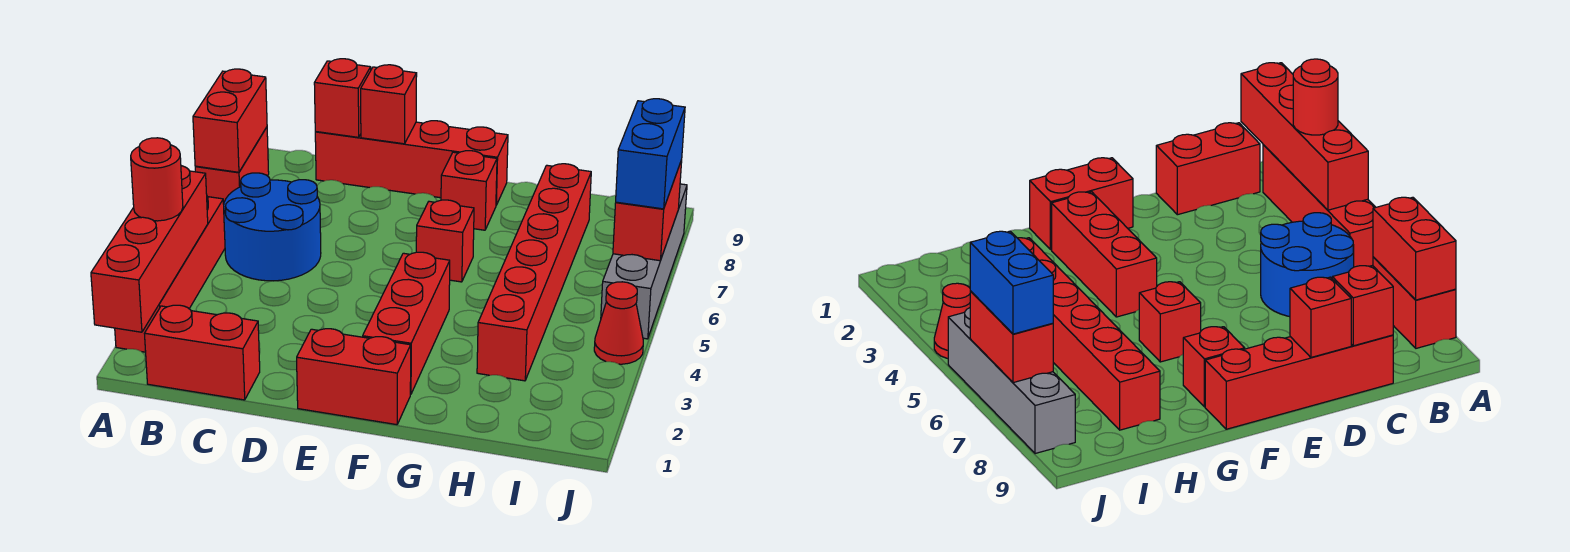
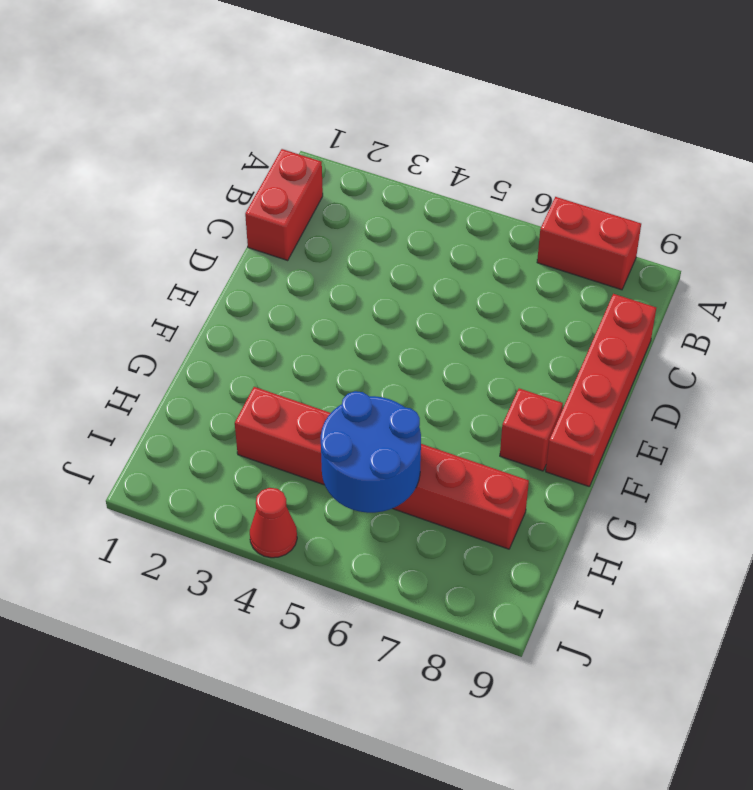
blue 2x2 round brick [321,391,421,513] -> blue 2x2 round brick moved to [224,173,321,281]
none -> red 1x4 brick [115,197,225,352]
none -> red 1x2 brick [297,329,411,425]
none -> red 1x3 brick [363,252,450,394]

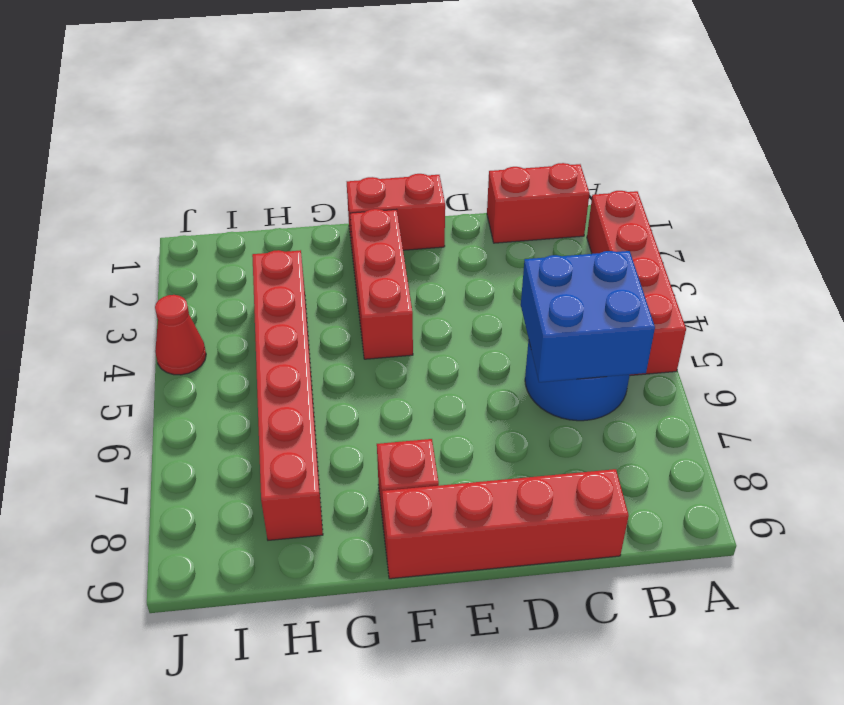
blue 2x2 brick [521,251,655,382] -> none
none -> red 1x2 brick [195,127,269,204]
none -> red 1x1 brick [416,200,474,282]
none -> grey 1x4 brick [601,184,687,339]

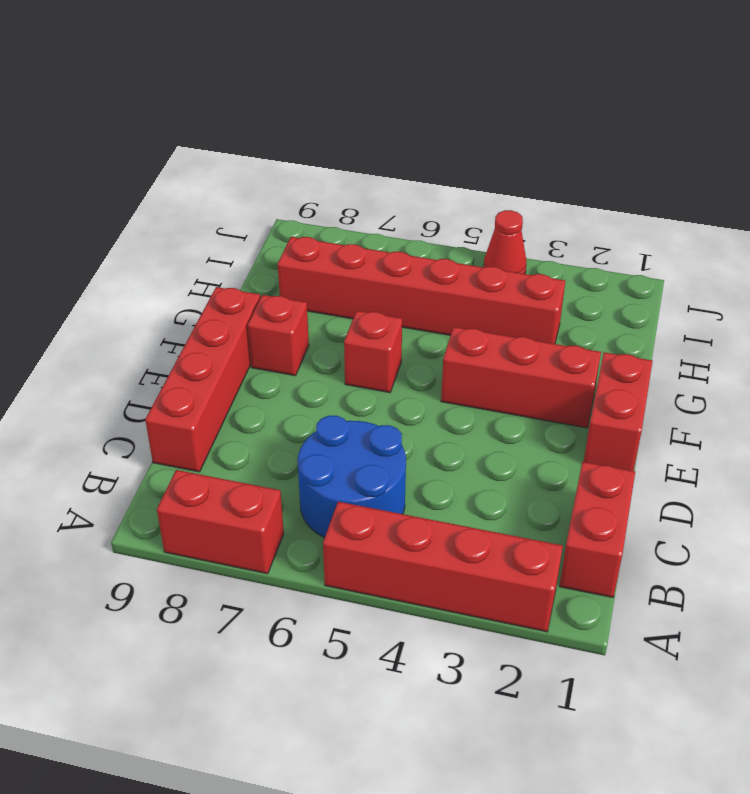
none -> grey 1x4 brick [601,184,687,339]
none -> red 1x4 brick [91,166,208,332]
none -> red 1x2 brick [193,69,267,172]

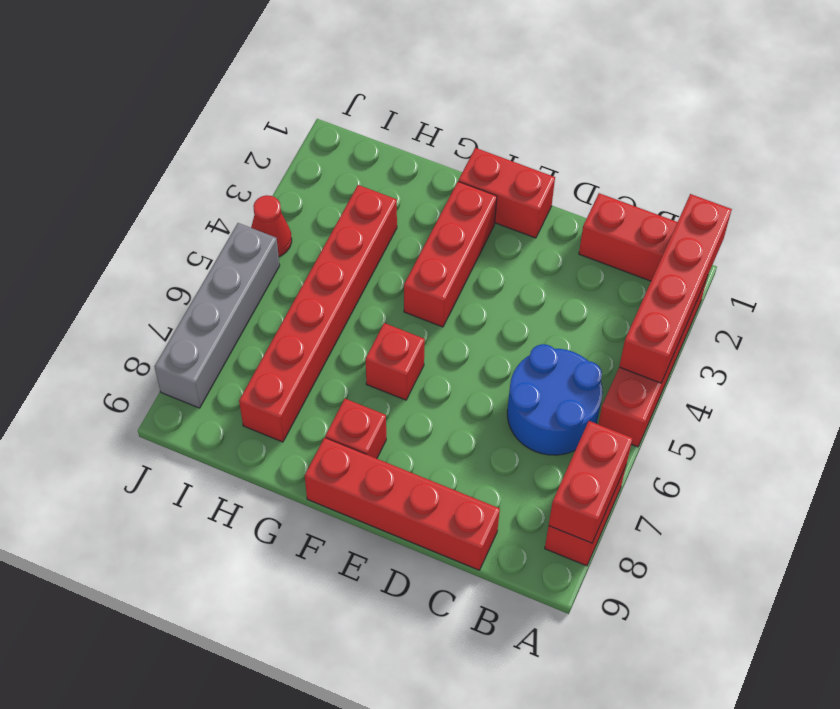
none -> red 1x1 brick [314,59,371,137]
none -> red 1x1 brick [361,65,417,144]
none -> red 1x2 brick [613,160,682,261]

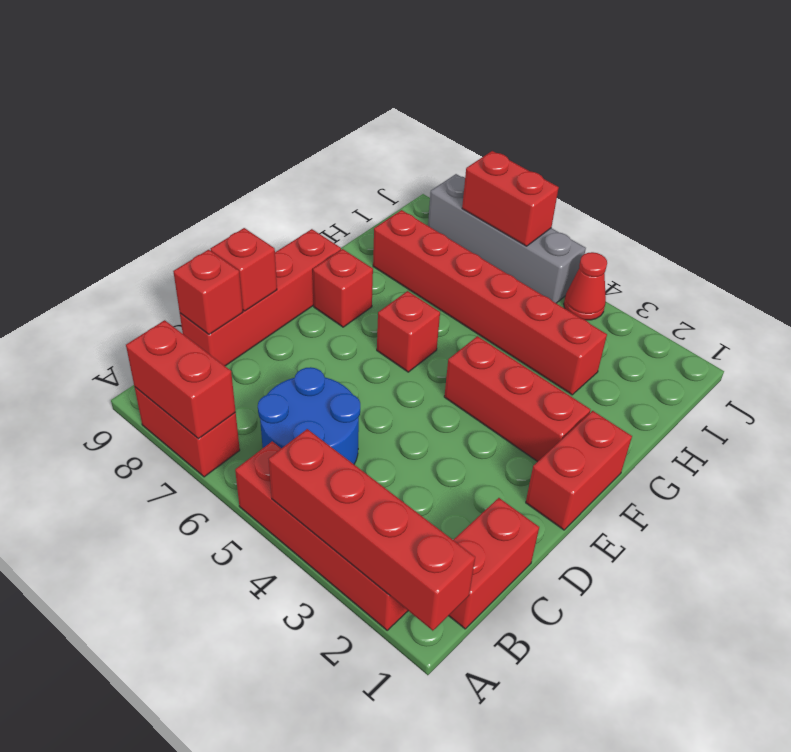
none -> red 1x1 round brick [131,138,183,221]
none -> blue 1x2 brick [616,99,685,209]

